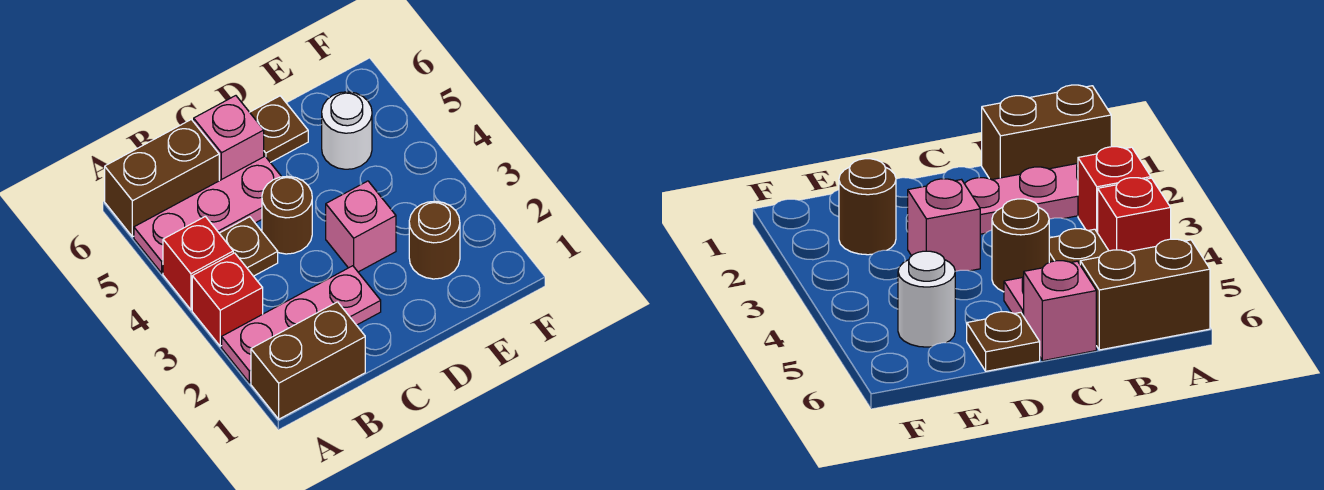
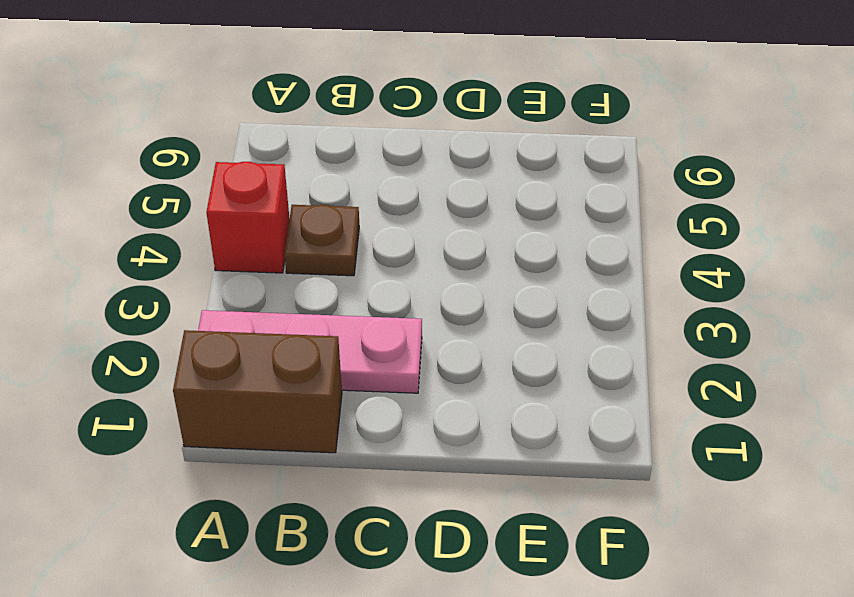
none -> red 1x1 brick [192,253,263,346]
none -> pink 1x3 plate [134,156,281,273]
none -> brown 1x2 brick [105,119,219,237]

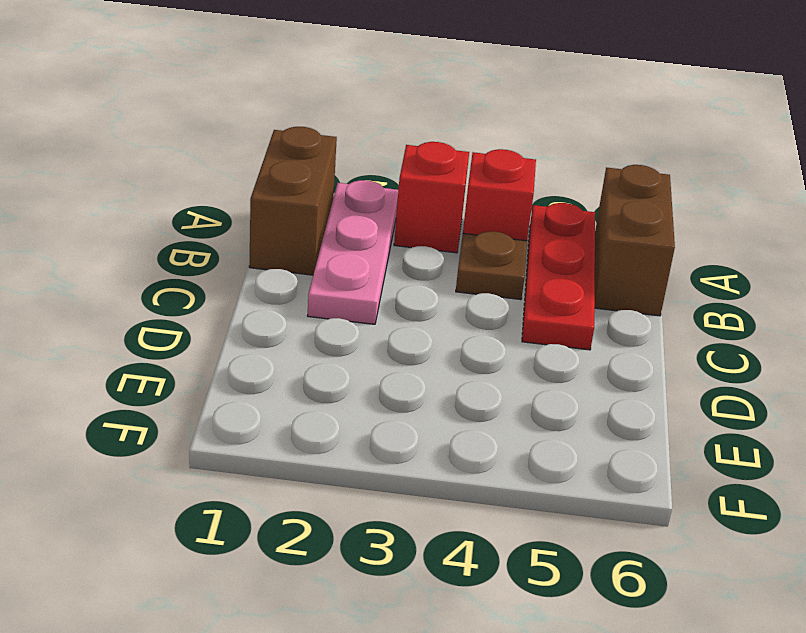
red 1x3 plate [522,203,595,350] -> pink 1x3 plate [134,156,281,273]
none -> brown 1x1 round brick [262,176,312,254]
none -> pink 1x1 brick [194,96,264,181]
none -> pink 1x1 brick [326,181,396,272]

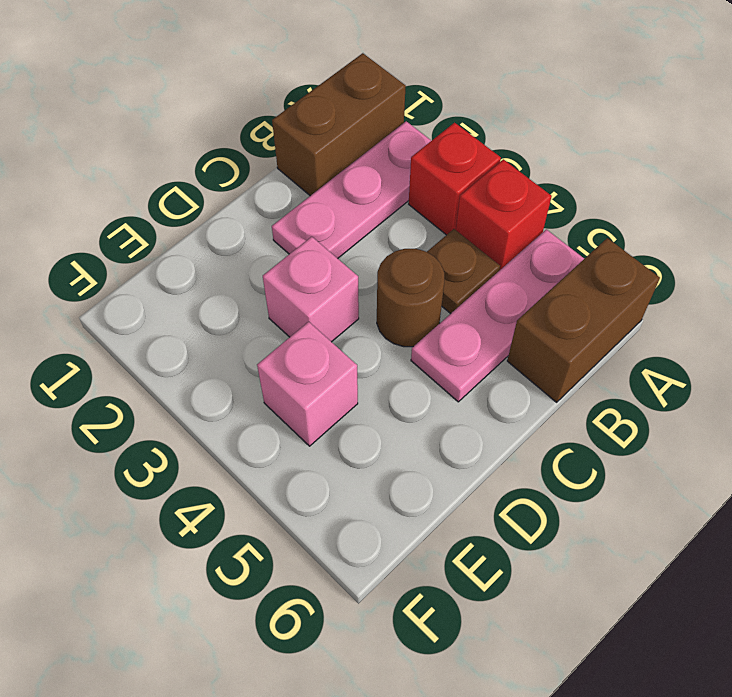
pink 1x1 brick [257,322,358,446] -> pink 1x1 brick moved to [194,96,264,181]
none -> brown 1x1 plate [250,96,308,163]
none -> brown 1x1 round brick [409,201,460,279]
none -> white 1x1 round brick [322,92,372,169]

